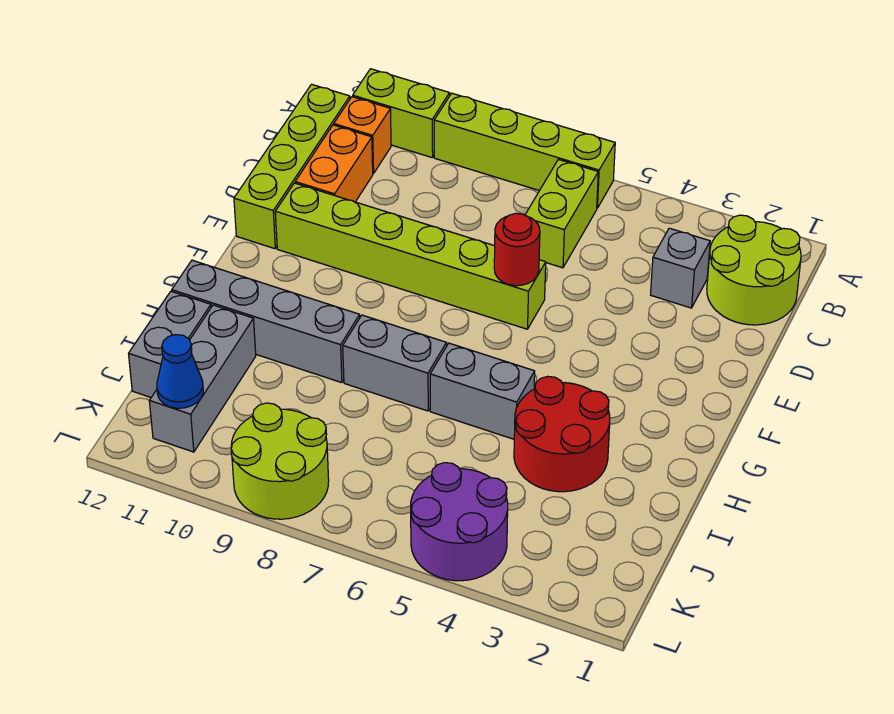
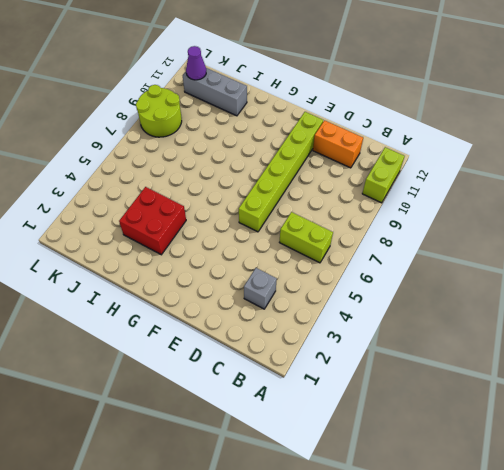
red 2x2 brick [119,187,186,255] -> red 2x2 round brick [514,376,610,492]
purple 1x1 cone [186,46,206,80] -> blue 1x1 cone [157,335,203,408]
none -> lime 1x4 brick [434,93,615,208]
none -> lime 2x2 round brick [707,215,801,325]
none -> orange 1x1 brick [334,97,391,174]

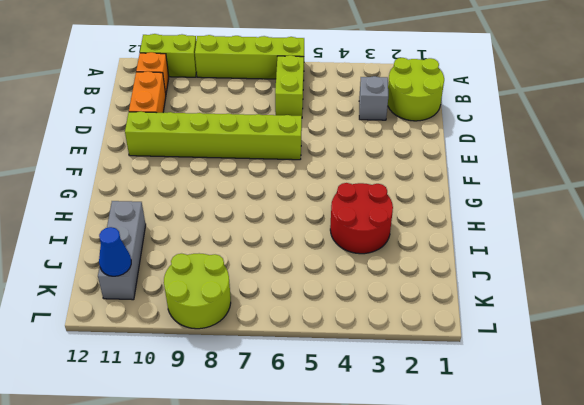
none -> lime 1x4 brick [234,84,350,249]
none -> grey 1x2 brick [430,343,535,439]
none -> grey 1x2 brick [343,315,447,411]

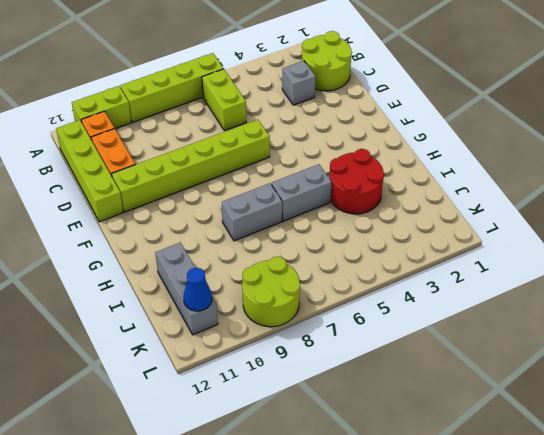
none -> grey 1x4 brick [172,260,360,383]
none -> grey 1x2 brick [129,291,211,397]
none -> purple 2x2 round brick [411,463,508,581]

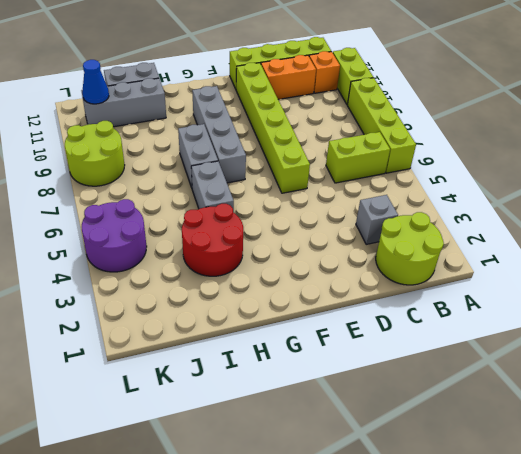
grey 1x4 brick [192,86,246,183] -> grey 1x4 brick moved to [172,260,360,383]
none -> red 1x1 round brick [494,213,540,286]

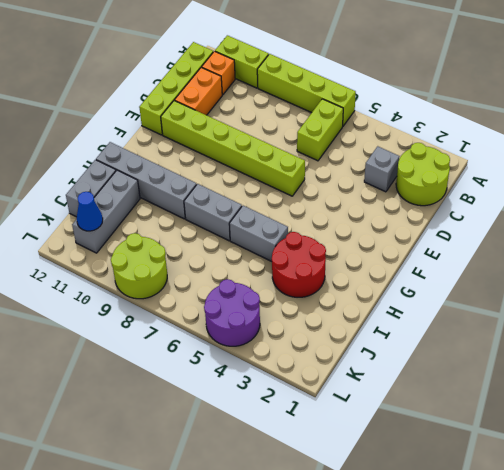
none -> red 1x1 round brick [494,213,540,286]

